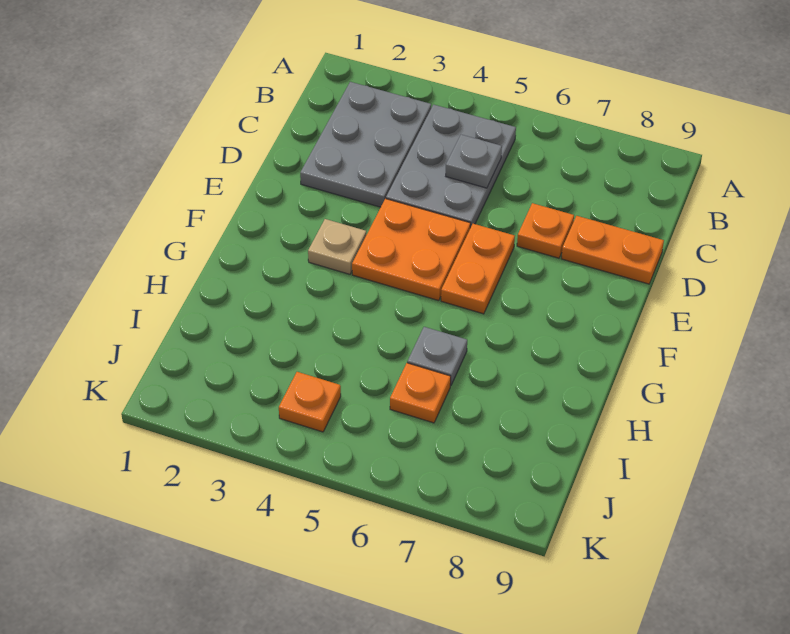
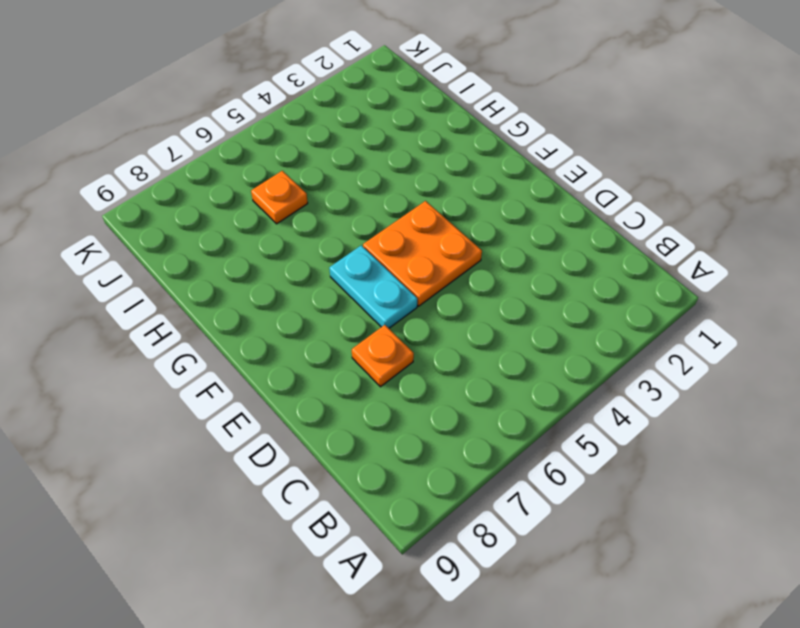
cyan 1x2 plate [329,245,417,328] -> orange 1x2 plate [441,224,515,314]
none -> grey 2x3 plate [300,82,431,207]
none -> grey 2x3 plate [386,105,516,228]

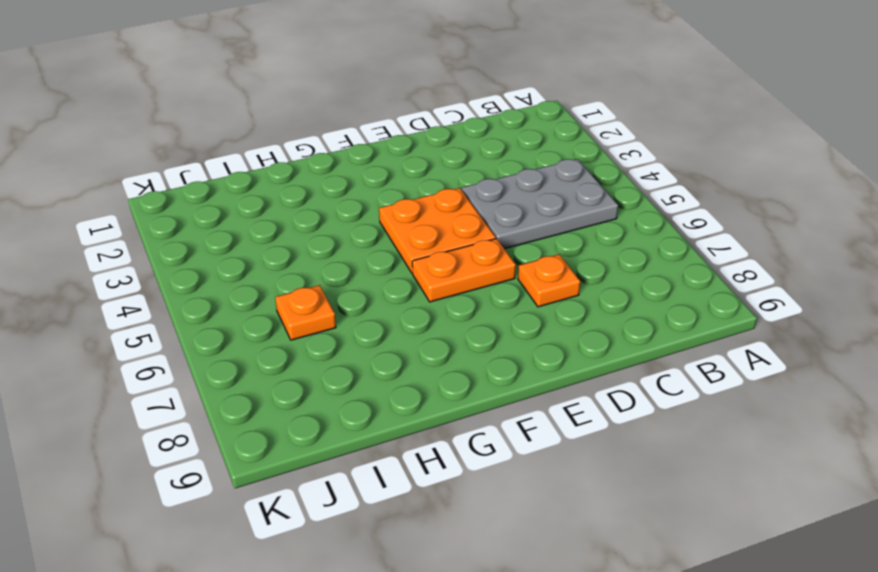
none -> grey 2x3 plate [300,82,431,207]
none -> orange 1x2 plate [561,216,664,284]

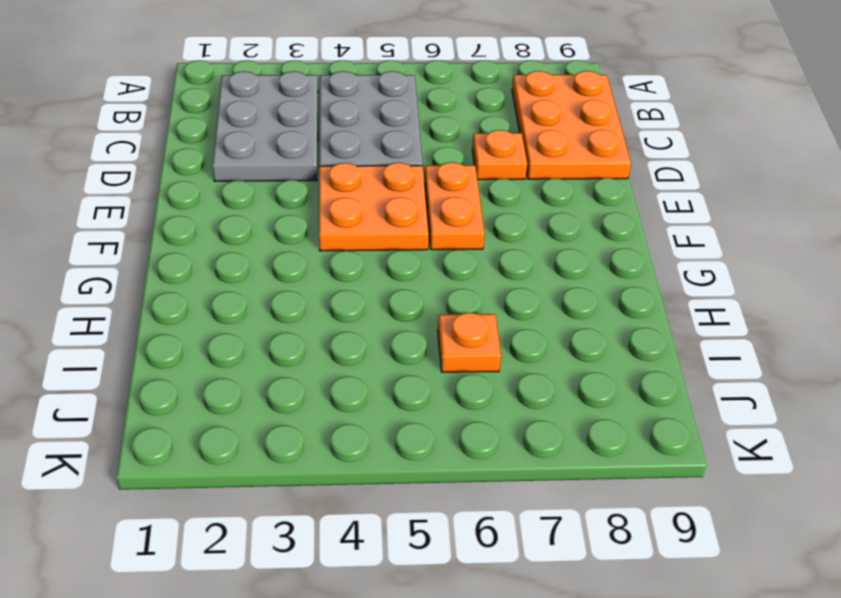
orange 2x3 plate [512,71,631,179] -> orange 1x2 plate [561,216,664,284]
none -> tan 1x1 plate [308,219,366,274]
none -> grey 1x1 plate [407,327,467,386]

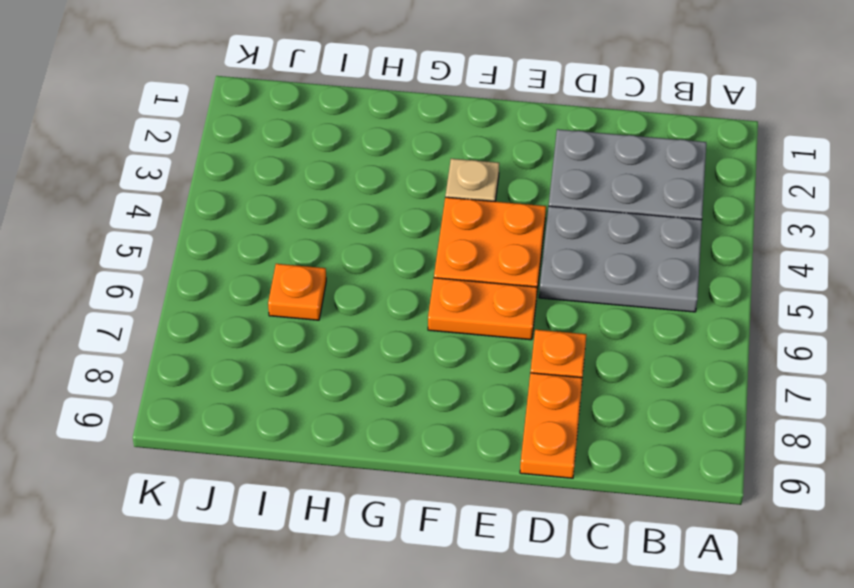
none -> grey 1x1 plate [407,327,467,386]
none -> orange 1x1 plate [279,372,341,432]

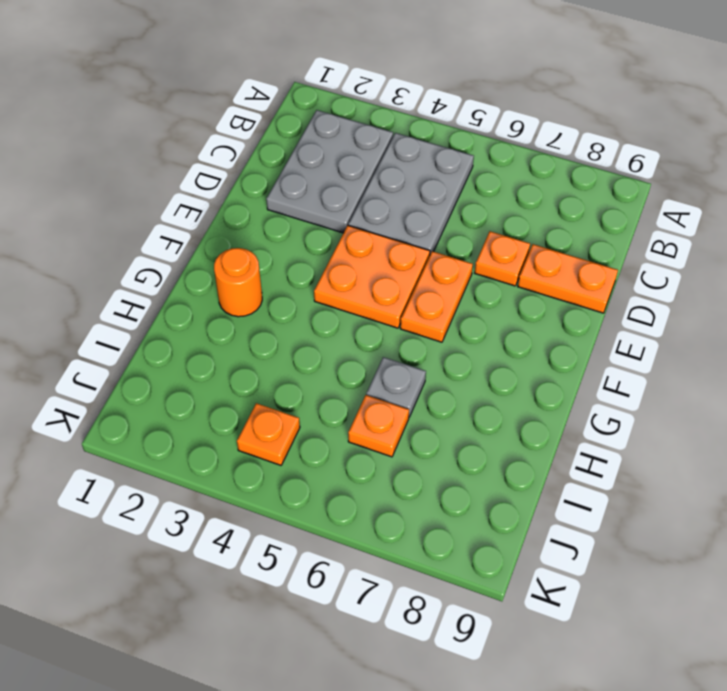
orange 1x1 round brick [214,248,262,317] -> none
none -> tan 1x1 plate [308,219,366,274]
none -> grey 1x1 plate [446,135,502,188]

